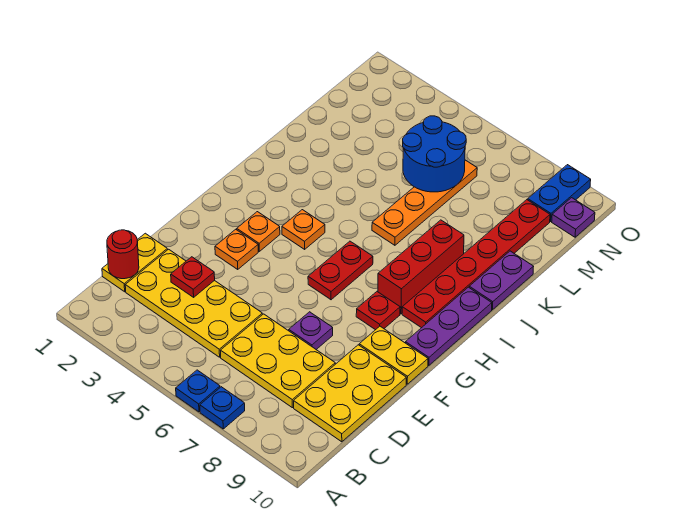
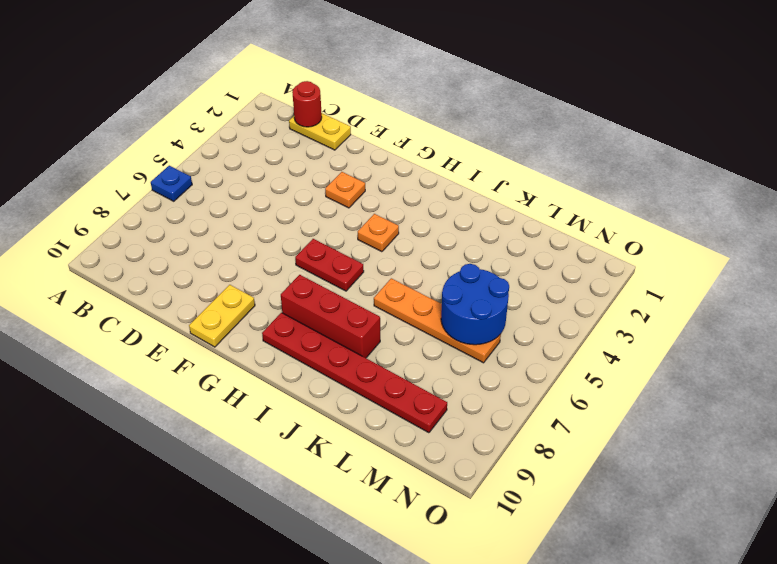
none -> blue 1x1 plate [200,387,245,429]
none -> yellow 2x4 plate [125,249,262,357]
none -> yellow 2x3 plate [221,314,335,408]

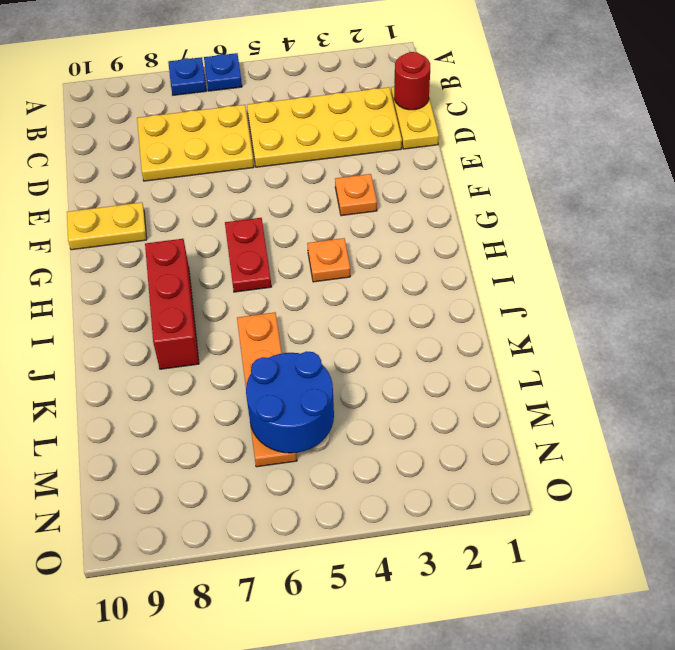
none -> yellow 2x3 plate [294,345,406,442]
none -> purple 1x1 plate [289,312,333,349]
none -> orange 1x1 plate [237,212,280,251]

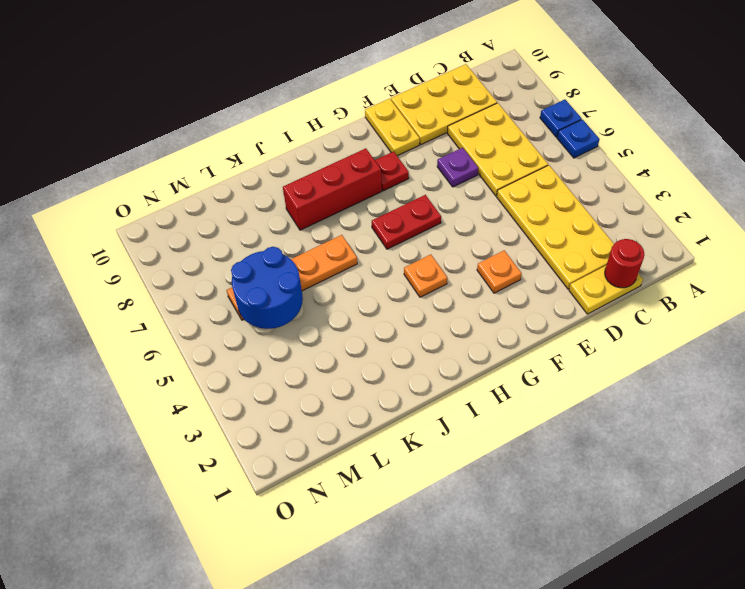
none -> orange 1x1 plate [237,212,280,251]
none -> purple 1x3 plate [406,287,492,365]
none -> red 1x6 plate [402,200,550,328]

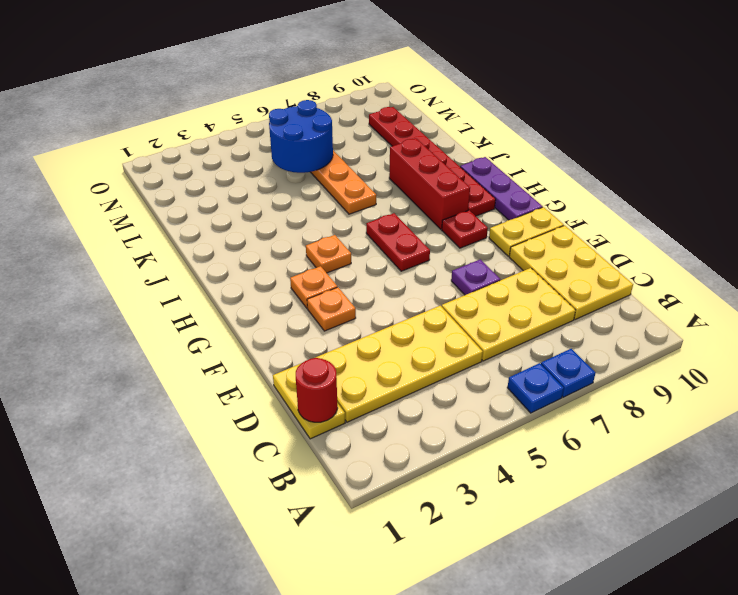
none -> purple 1x2 plate [469,251,534,310]
none -> blue 1x2 plate [528,165,591,222]
none -> purple 1x1 plate [552,198,595,237]

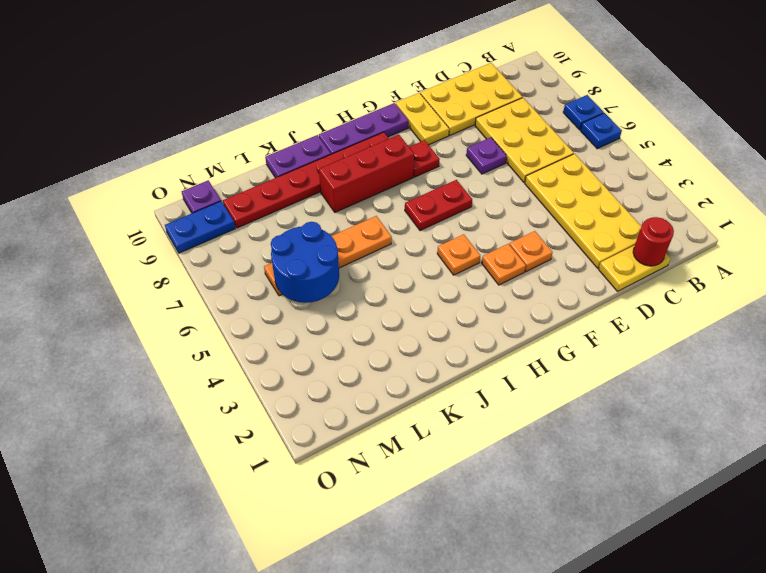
none -> red 1x1 plate [171,257,215,297]

